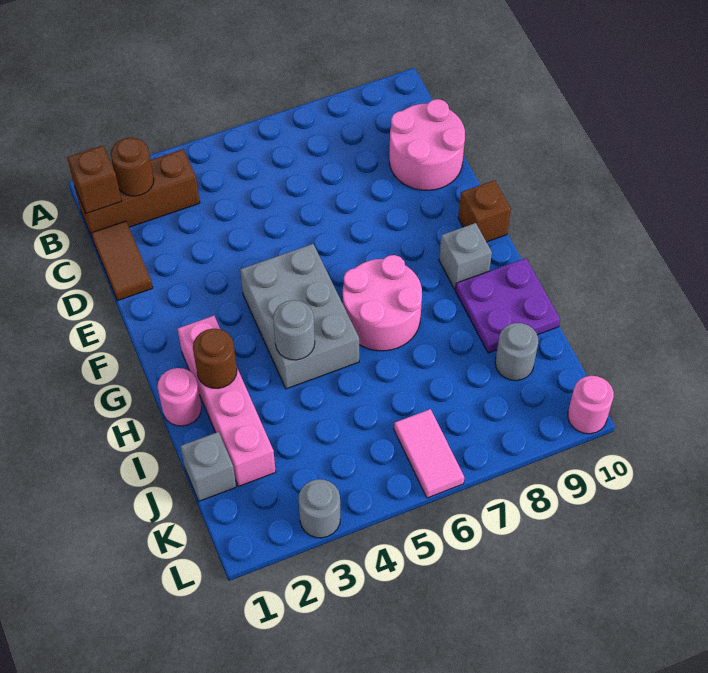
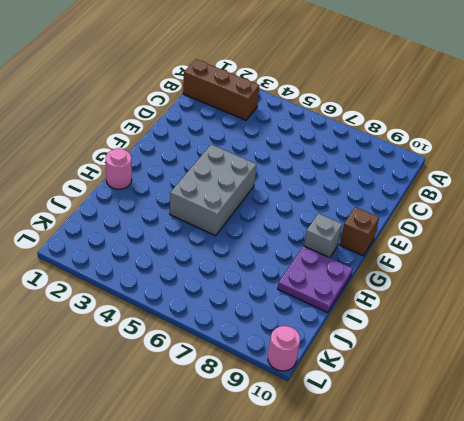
none -> brown 1x2 tile [91,221,153,301]
none -> pink 2x2 round brick [389,99,465,190]
none -> pink 1x4 brick [178,316,276,486]

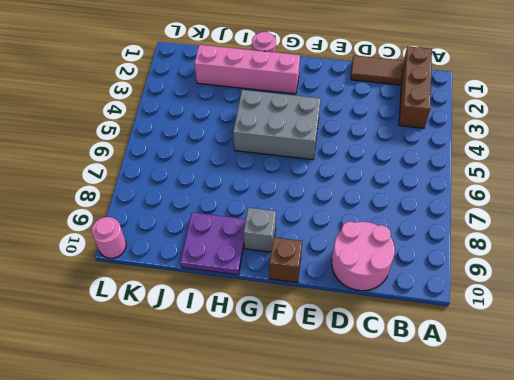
none -> pink 2x2 round brick [343,255,422,351]
none -> grey 1x1 brick [180,432,236,501]
none -> grey 1x1 round brick [495,323,538,381]

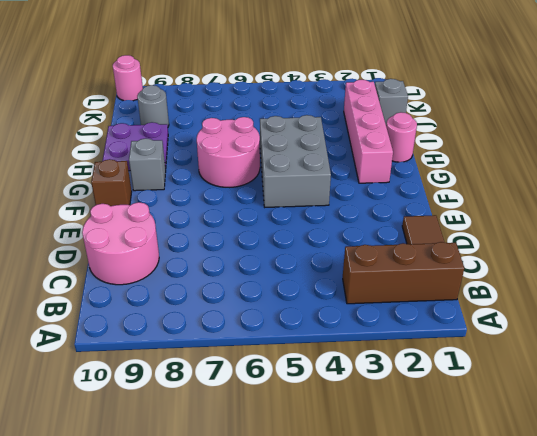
none -> pink 1x2 tile [394,409,464,498]
none -> grey 1x1 round brick [299,479,340,538]
none -> brown 1x1 brick [67,146,122,213]

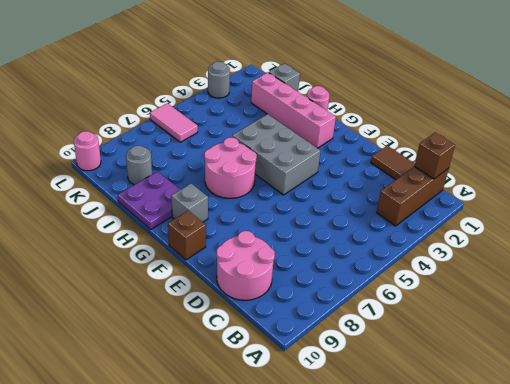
none -> brown 1x1 round brick [111,138,154,196]
none -> brown 1x1 round brick [193,329,237,388]
none -> grey 1x1 round brick [273,300,315,360]

